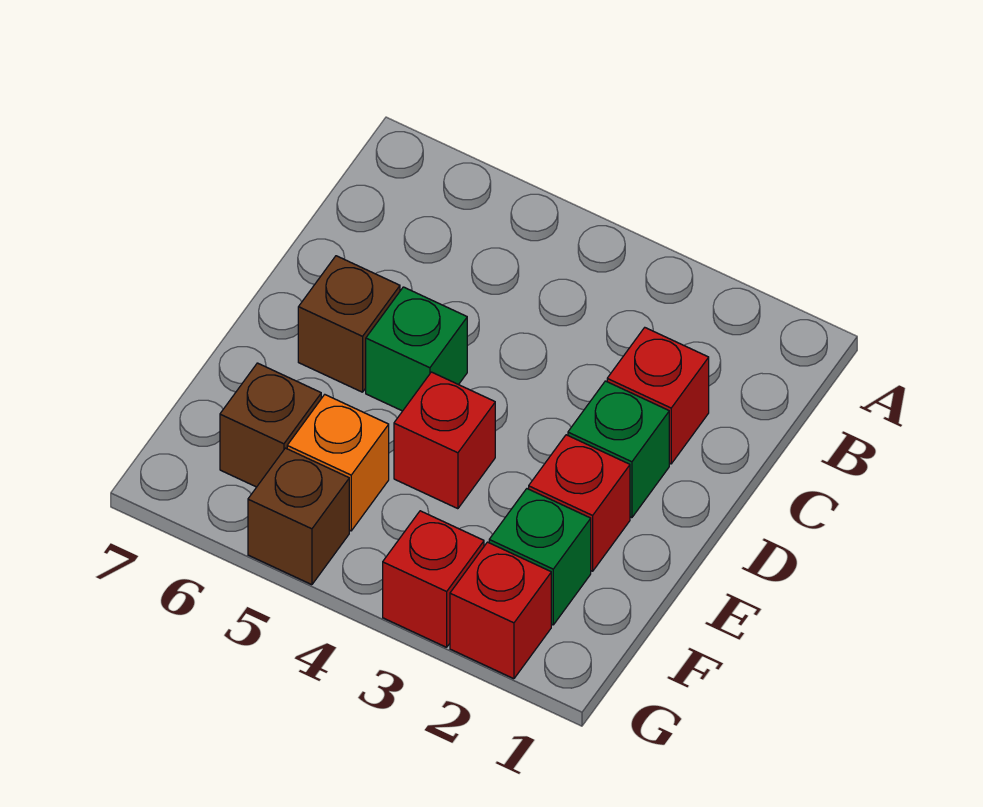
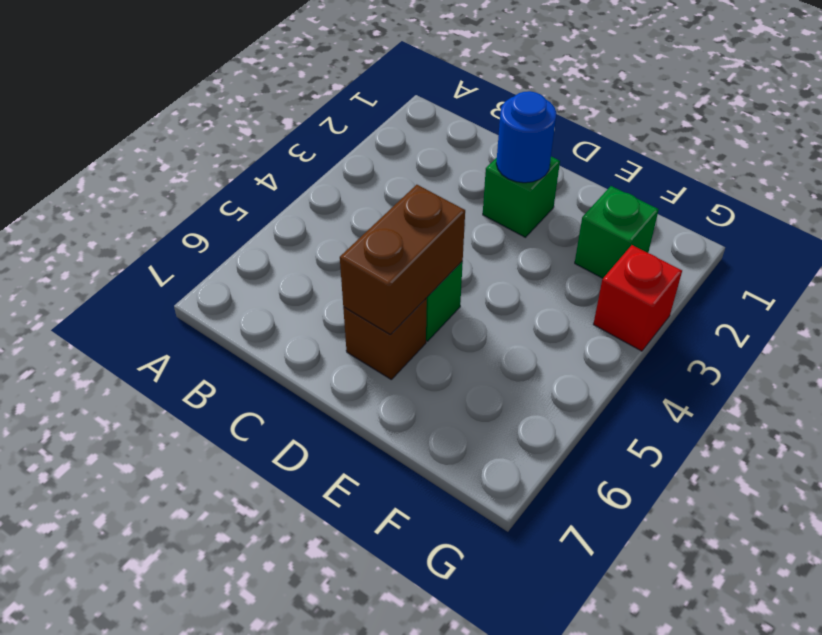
blue 1x1 round brick [496,91,556,183] -> none
brown 1x2 brick [340,185,465,334] -> none
none -> red 1x1 brick [607,328,709,464]
none -> red 1x1 brick [529,435,630,571]
none -> red 1x1 brick [394,372,495,509]

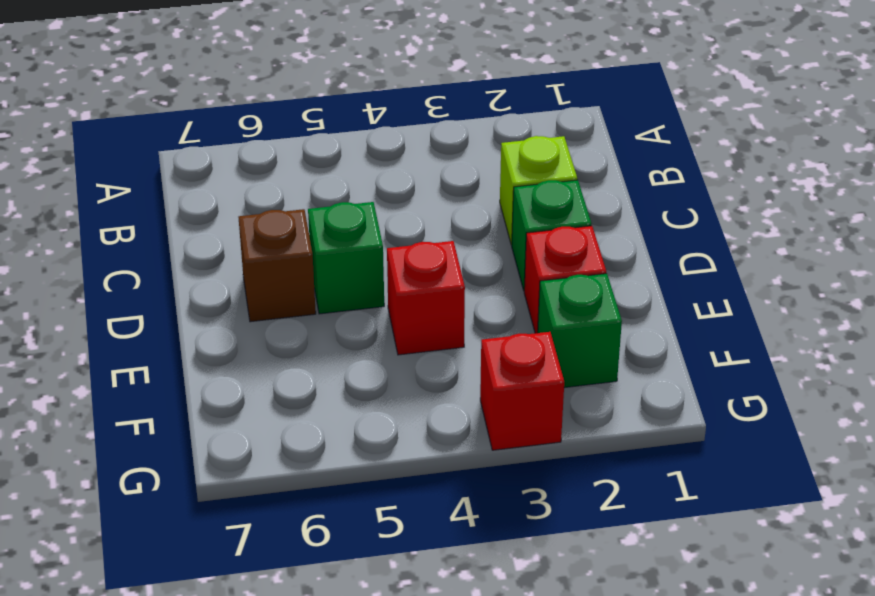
lime 1x1 brick [500,136,577,245] -> red 1x1 brick [607,328,709,464]
none -> orange 1x1 brick [287,395,389,531]
none -> brown 1x1 brick [220,363,321,487]
none -> red 1x1 brick [450,542,551,679]

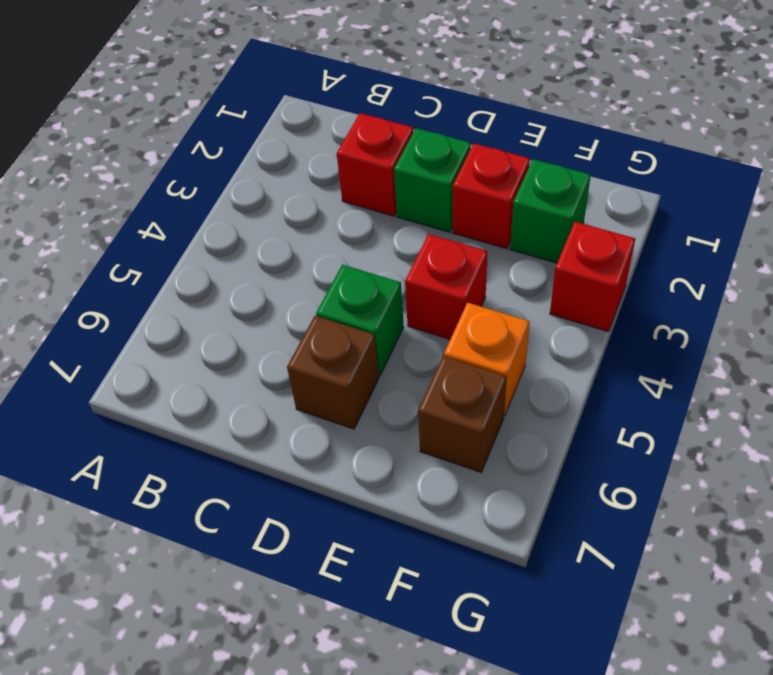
none -> red 1x1 brick [450,542,551,679]
none -> brown 1x1 brick [248,448,349,585]

